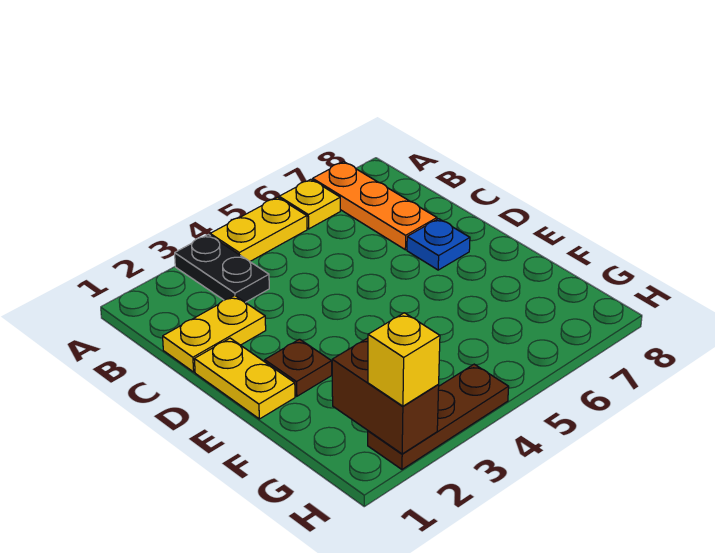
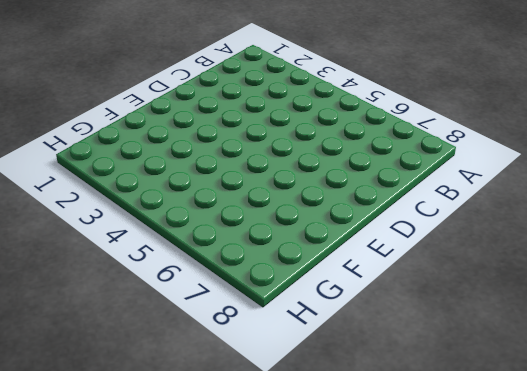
none -> black 1x2 plate [175,235,269,302]
none -> yellow 1x2 plate [210,197,307,262]

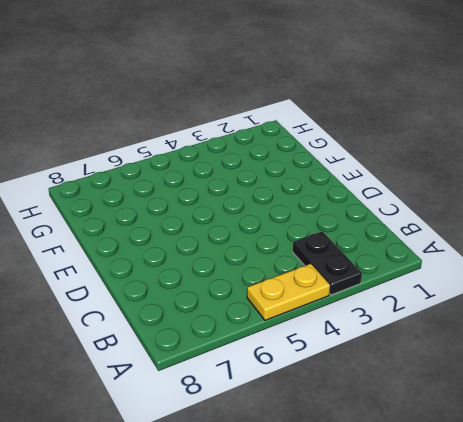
none -> yellow 1x1 plate [279,179,340,229]
none -> orange 1x3 plate [313,162,437,250]

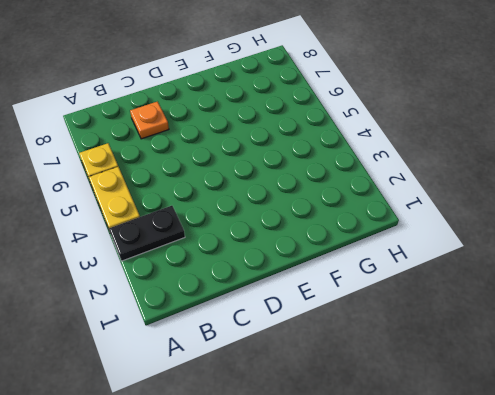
orange 1x1 plate [130,102,169,139] -> orange 1x3 plate [313,162,437,250]
none -> yellow 1x2 plate [163,295,266,372]
none -> yellow 1x2 plate [194,338,295,419]

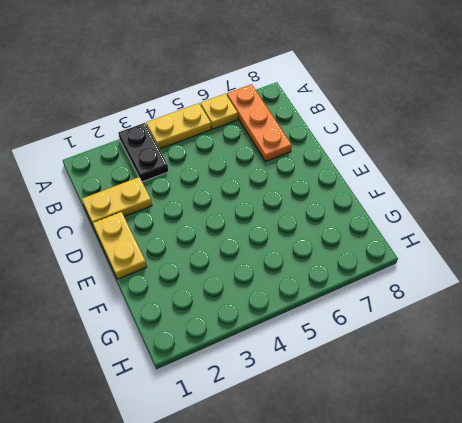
none -> blue 1x1 plate [407,219,470,270]
none -> brown 1x1 plate [265,339,332,396]

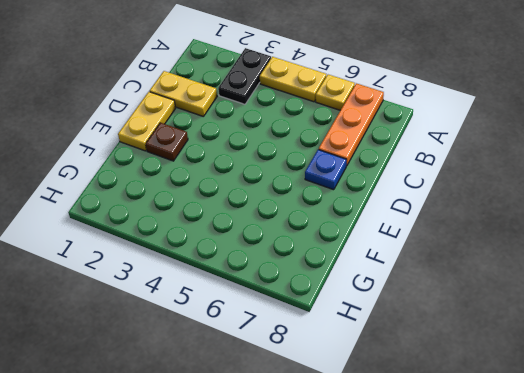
none -> brown 1x3 plate [368,364,509,469]
none -> brown 1x2 brick [332,338,439,454]

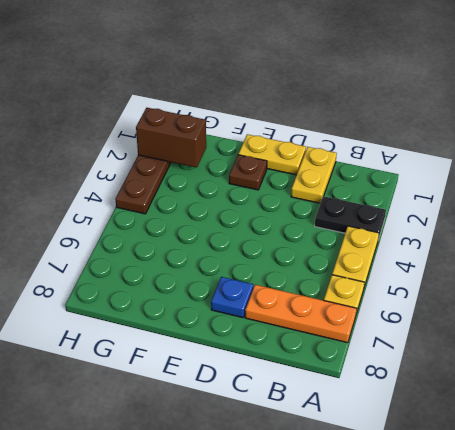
none -> yellow 1x1 brick [368,313,440,406]

